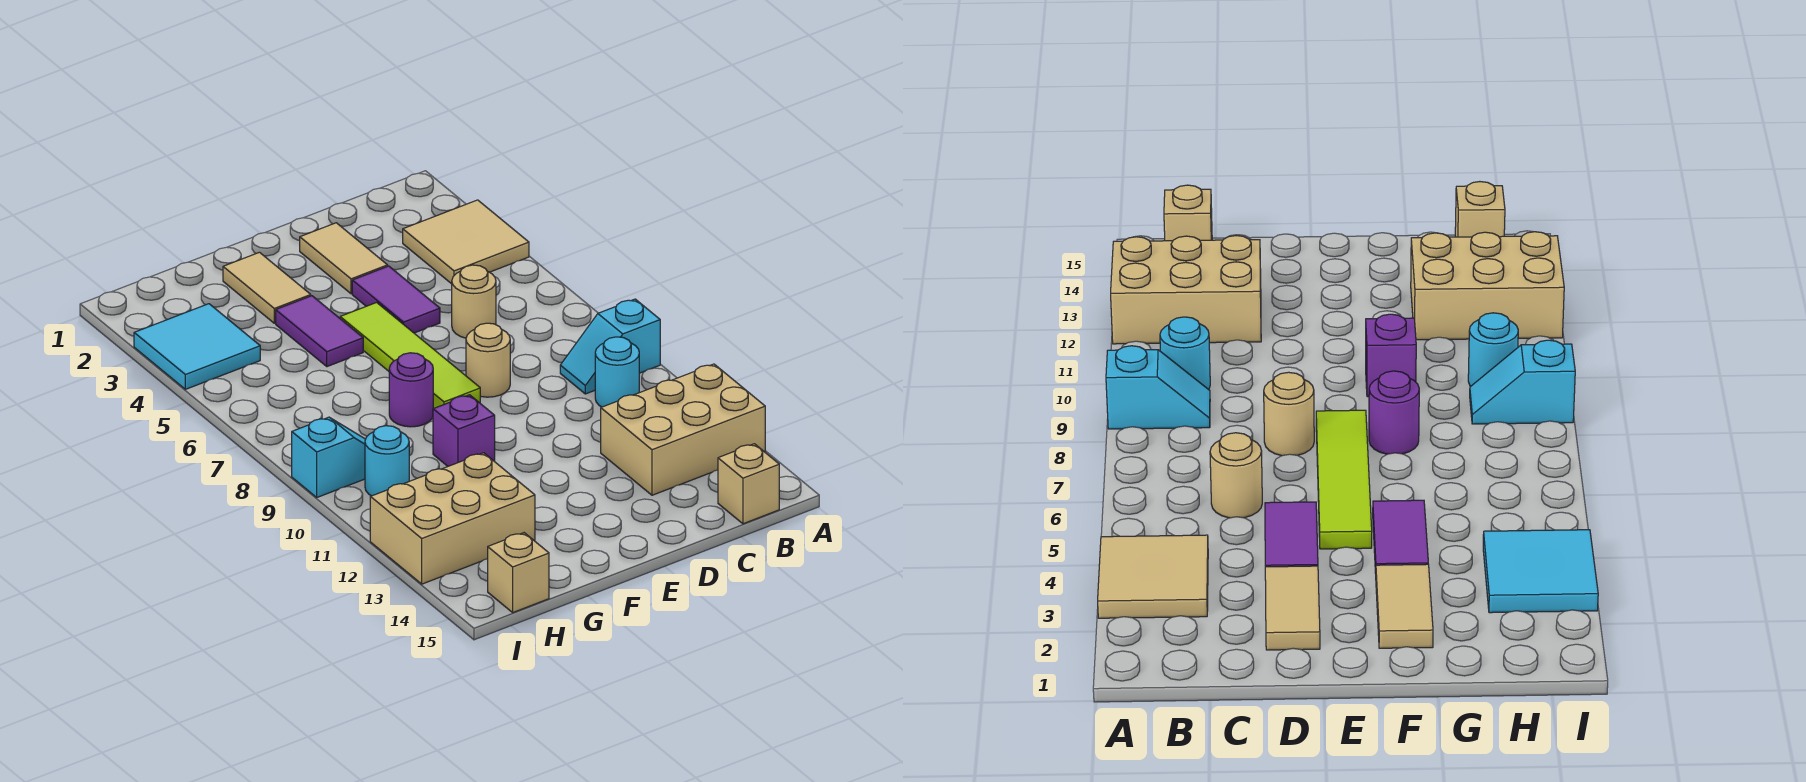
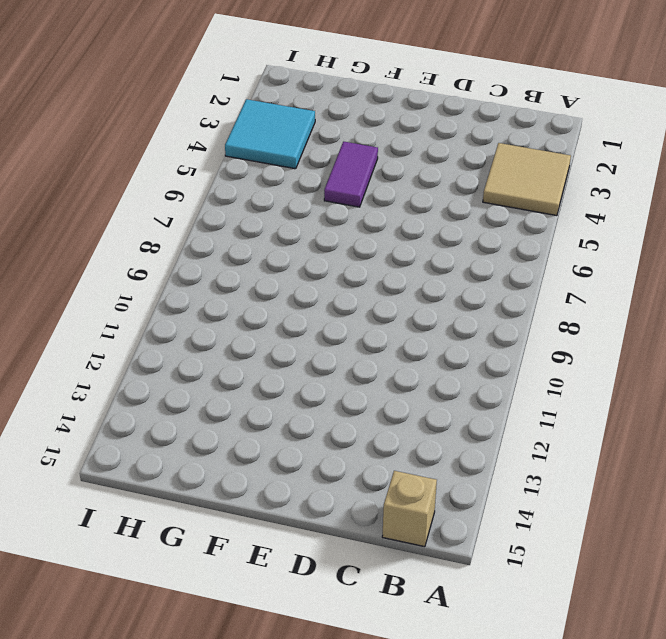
none -> cyan 1x2 slope [560,299,660,394]
none -> tan 2x3 brick [601,364,765,495]
none -> cyan 1x1 round brick [595,337,639,407]

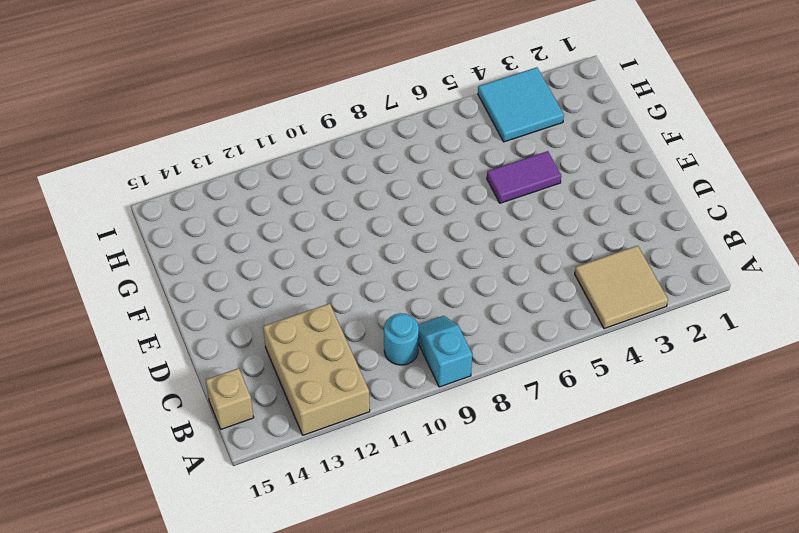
none -> tan 1x1 round brick [452,265,496,338]
none -> tan 1x2 tile [300,223,388,294]
none -> purple 1x2 tile [352,266,440,333]

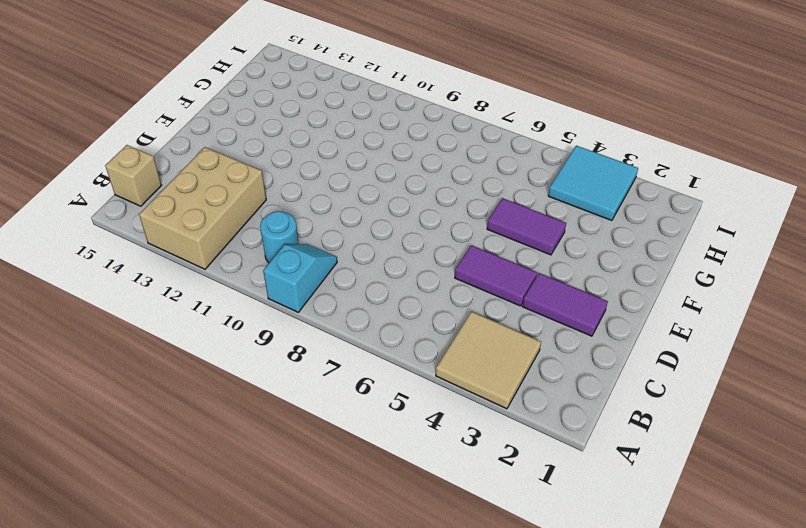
purple 1x2 tile [523,273,608,336] -> tan 1x2 tile [300,223,388,294]
none -> tan 1x1 round brick [452,265,496,338]
none -> tan 1x1 round brick [466,323,510,397]
none -> lime 1x4 tile [340,303,480,408]

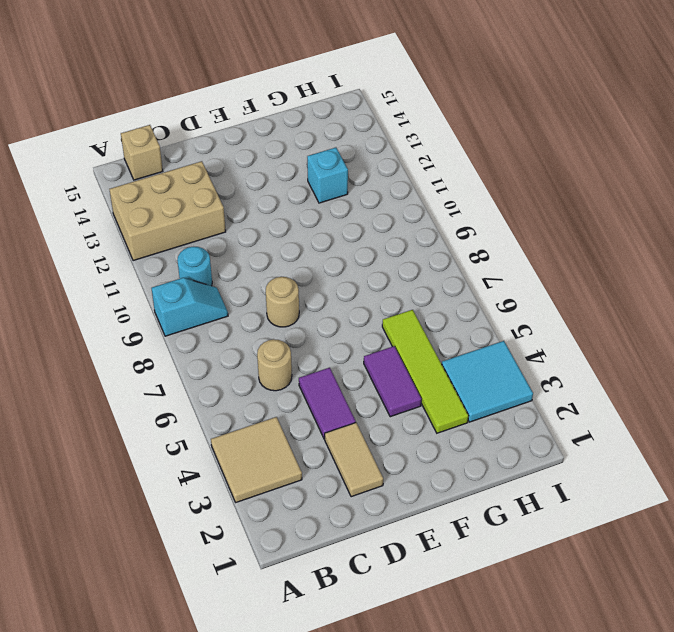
lime 1x4 tile [382,310,468,433] -> lime 1x4 tile moved to [340,303,480,408]
cyan 1x1 brick [307,148,348,203] -> tan 2x3 brick [370,453,535,584]
none -> tan 1x2 tile [223,252,311,323]
none -> purple 1x1 round brick [389,353,433,427]
none -> purple 1x1 brick [433,395,495,466]

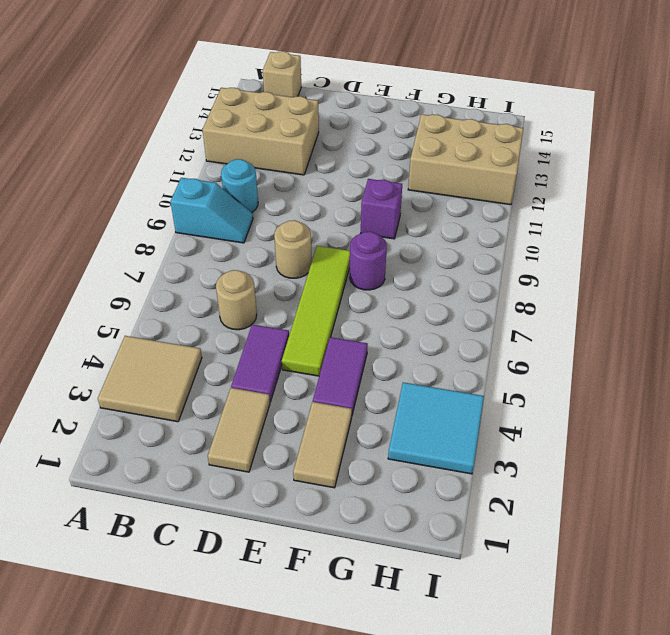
none -> cyan 1x2 slope [292,417,366,497]
none -> cyan 1x1 round brick [365,426,409,496]
none -> tan 1x1 brick [488,533,549,612]

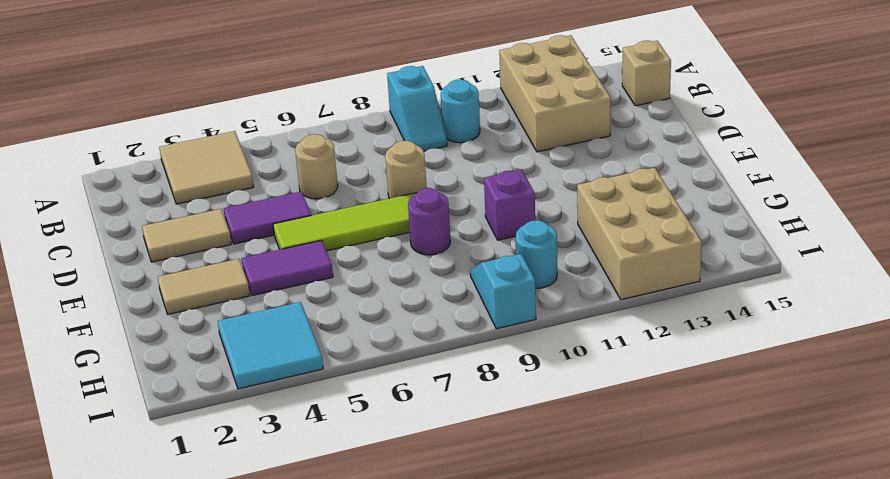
none -> tan 1x1 brick [488,533,549,612]

